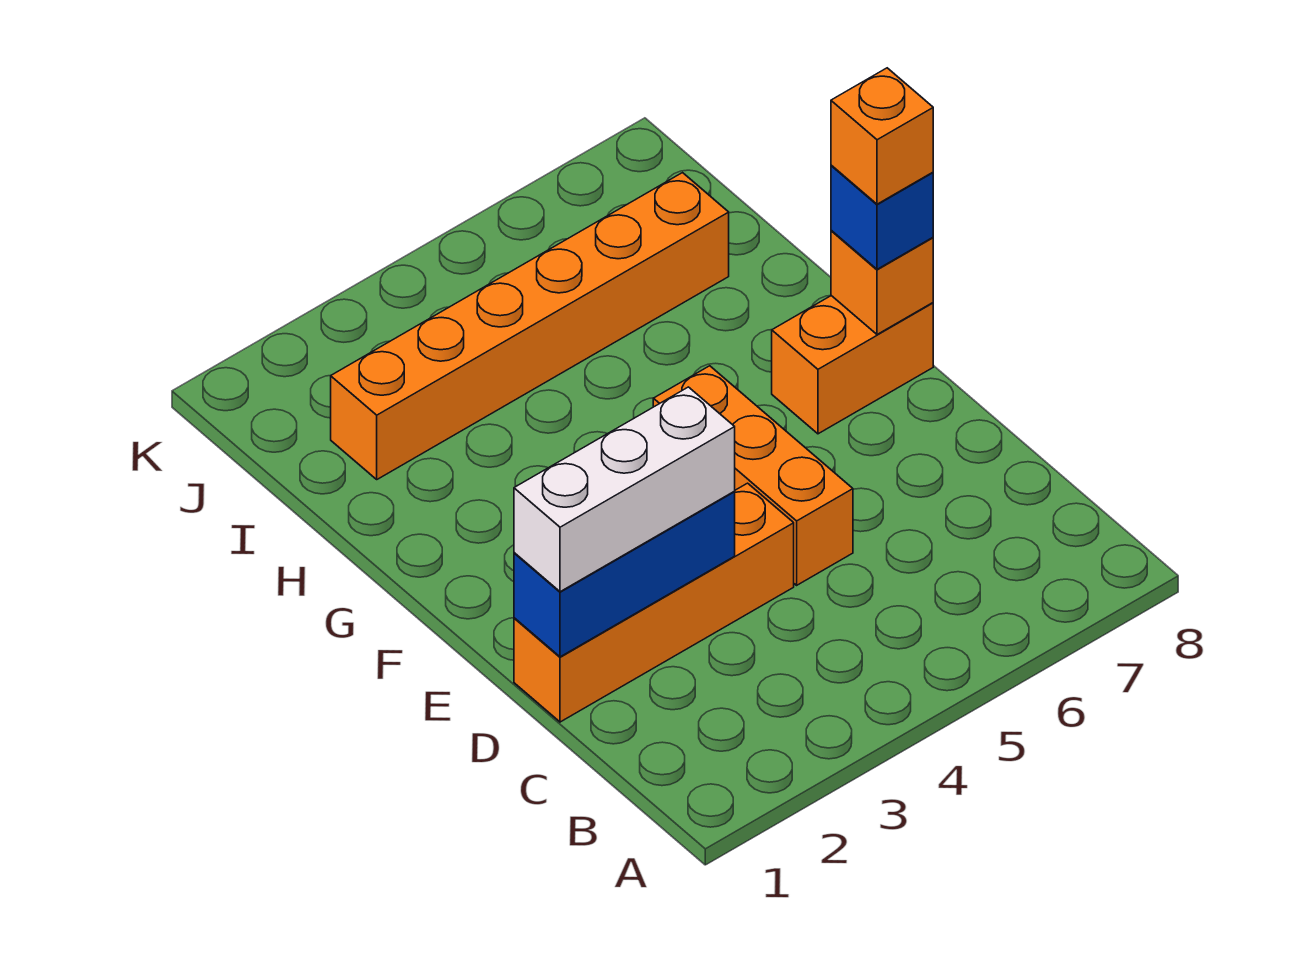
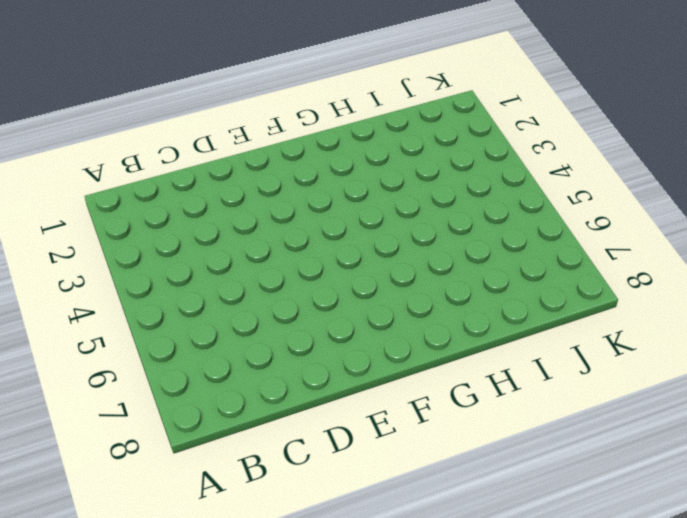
none -> orange 1x4 brick [514,483,794,722]
none -> orange 1x3 brick [653,366,853,585]

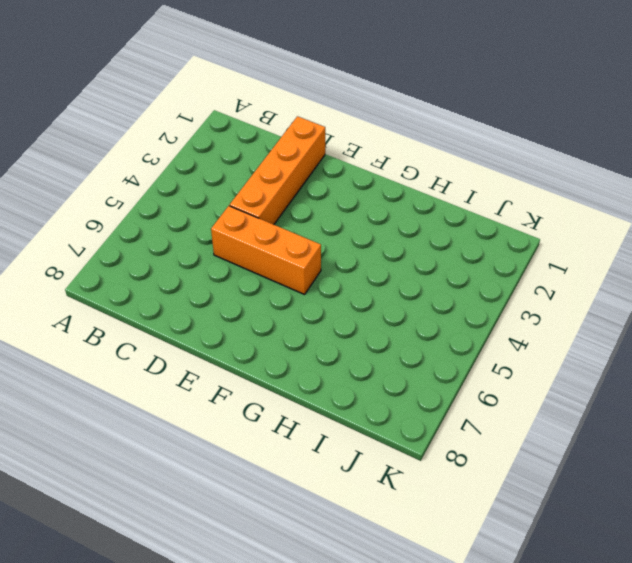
none -> orange 1x2 brick [772,296,933,434]
none -> orange 1x6 brick [331,173,729,479]

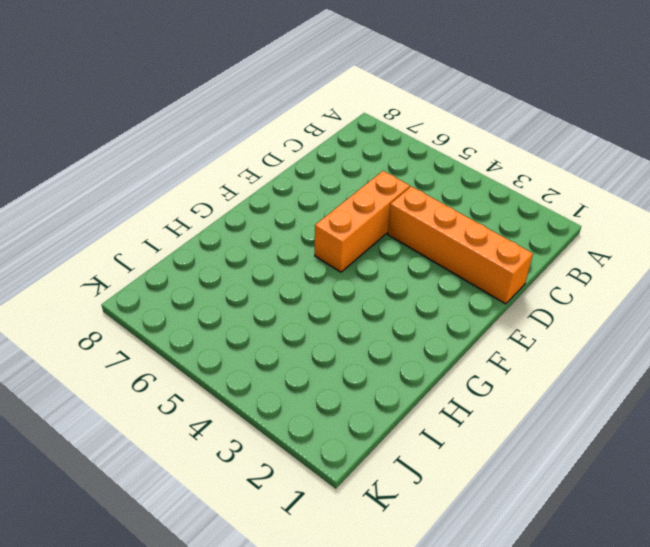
none -> orange 1x2 brick [772,296,933,434]
none -> orange 1x6 brick [331,173,729,479]

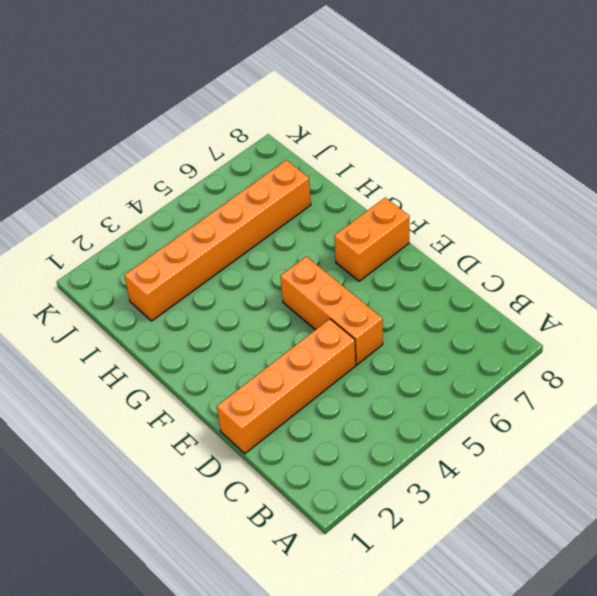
none -> blue 1x3 brick [514,492,735,657]
none -> orange 1x1 brick [831,230,933,334]

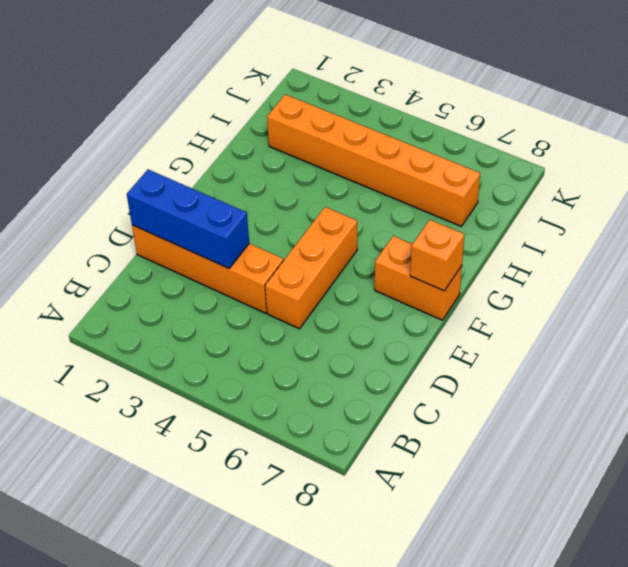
none -> white 1x3 brick [514,387,735,592]
none -> blue 1x1 brick [831,165,933,269]

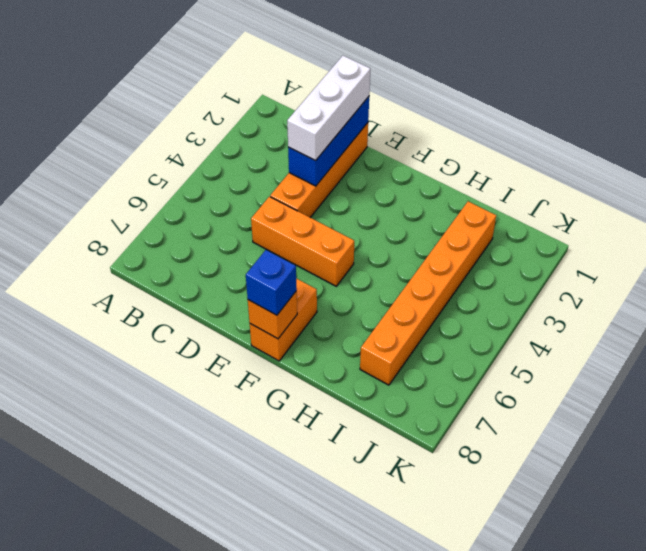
none -> orange 1x1 brick [831,68,933,204]

